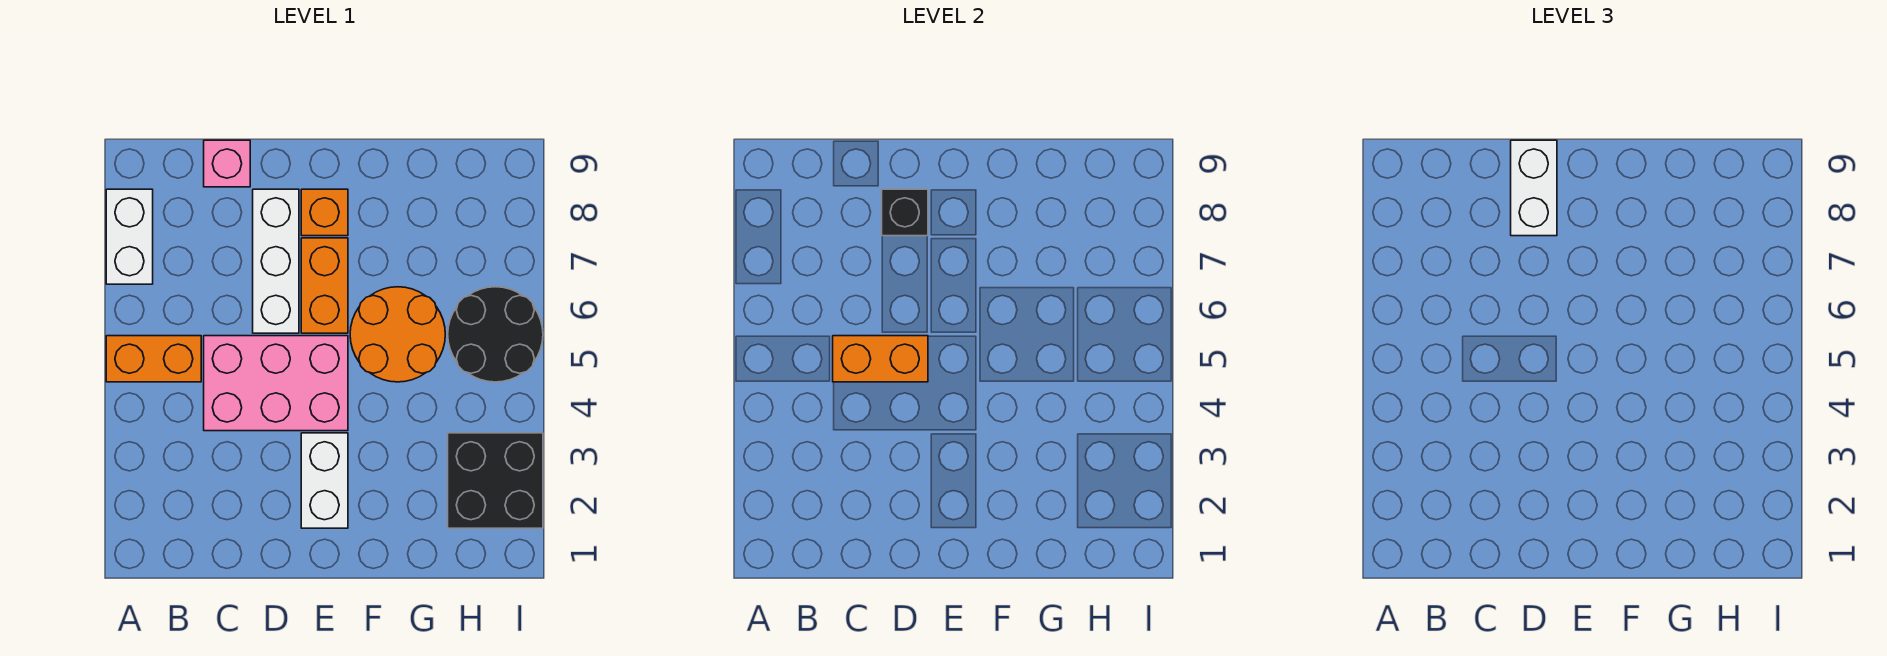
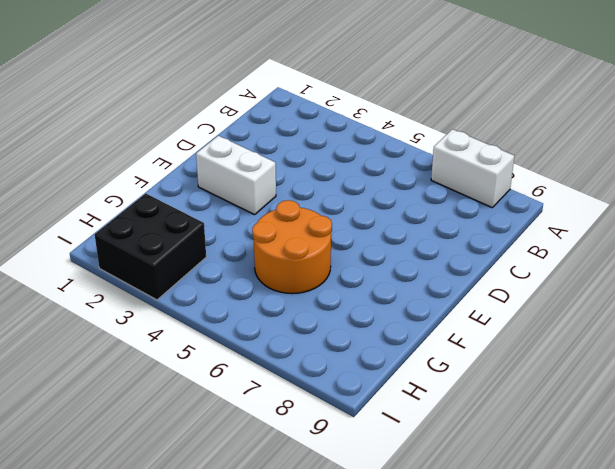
none -> orange 1x2 brick [106,336,201,382]
none -> pink 2x3 brick [204,336,348,431]
none -> pink 1x1 brick [204,140,250,187]

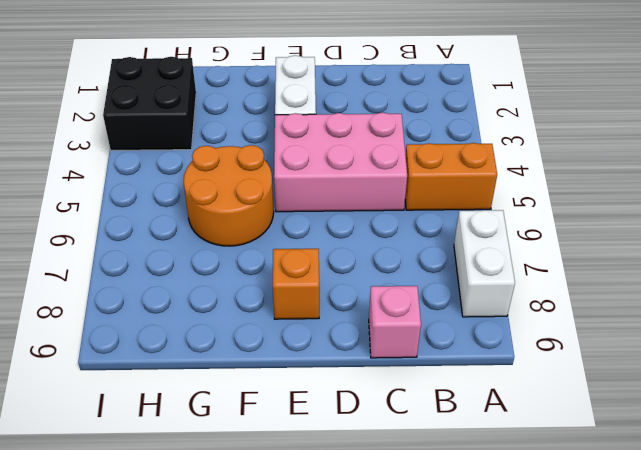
none -> white 1x3 brick [253,189,299,333]
none -> orange 1x2 brick [301,238,348,333]
none -> black 2x2 round brick [448,287,543,382]

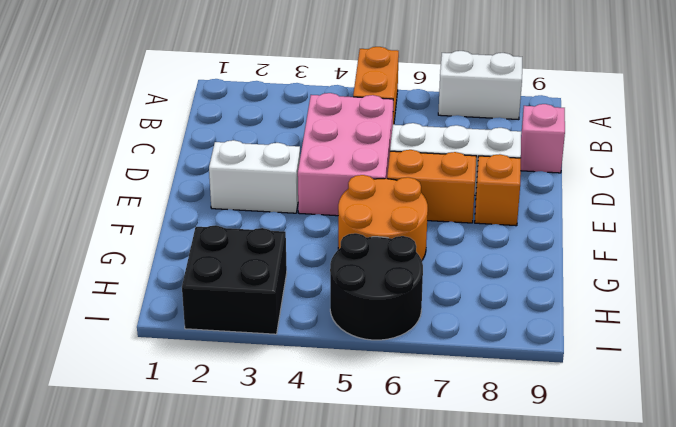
none -> orange 1x2 brick [833,336,928,382]
none -> black 1x1 brick [882,189,928,236]
none -> white 1x2 brick [1511,140,1557,236]

